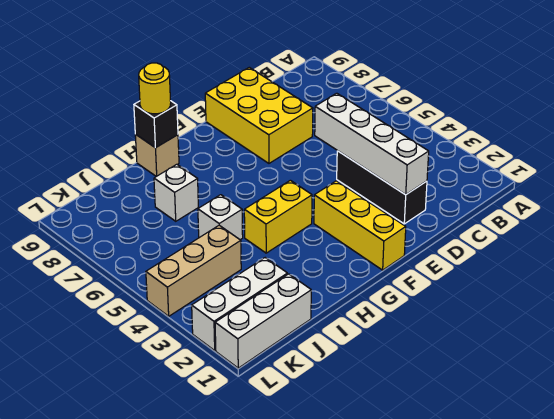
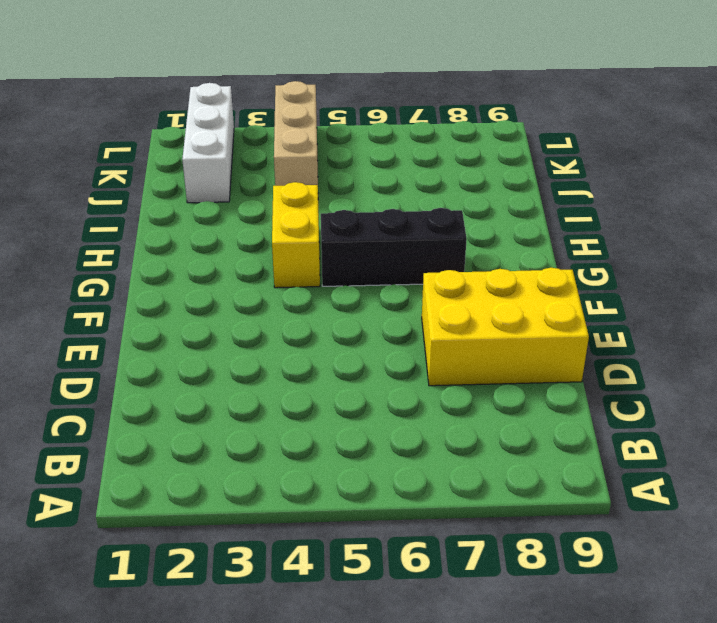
black 1x3 brick [321,208,467,286] -> black 1x3 brick moved to [337,151,427,224]
none -> yellow 1x3 brick [314,181,406,270]
none -> tan 1x1 brick [135,134,179,176]
none -> white 1x1 brick [198,195,243,240]

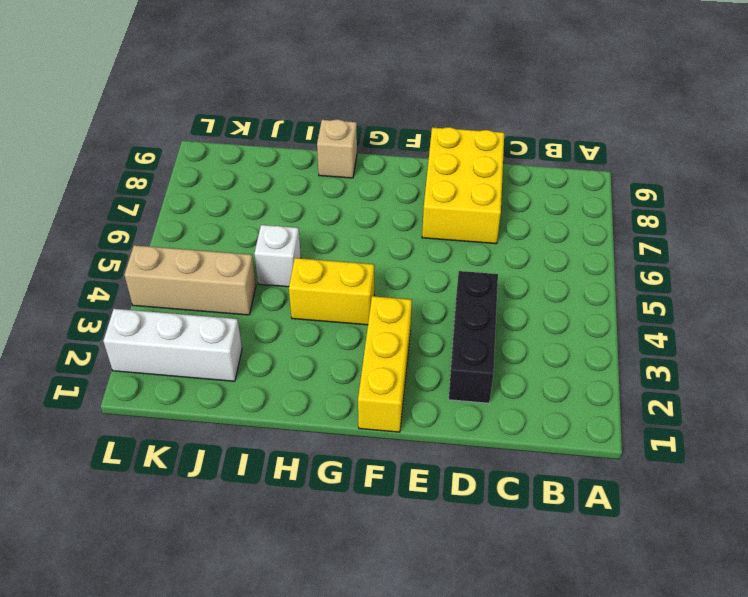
none -> white 1x1 brick [154,164,198,221]
none -> white 1x3 brick [215,274,311,368]
none -> white 1x4 brick [315,93,429,195]

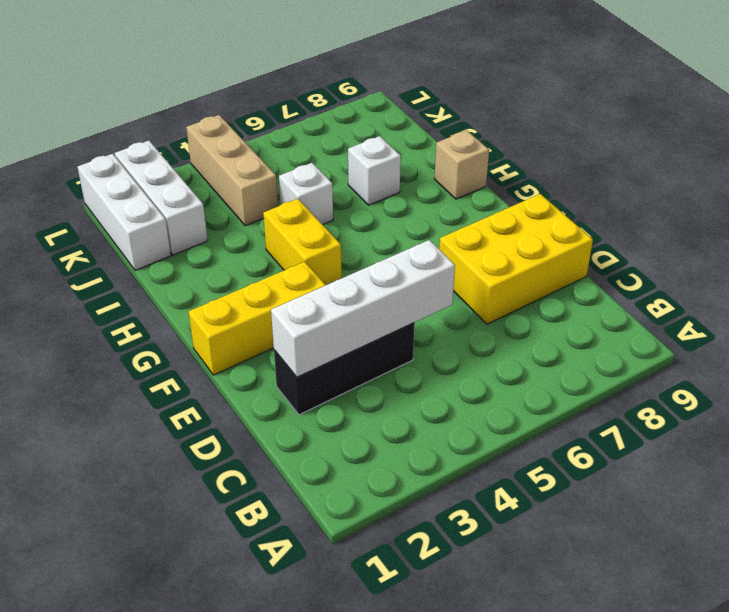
none -> black 1x1 brick [134,101,178,148]
none -> yellow 1x1 round brick [139,63,171,114]

